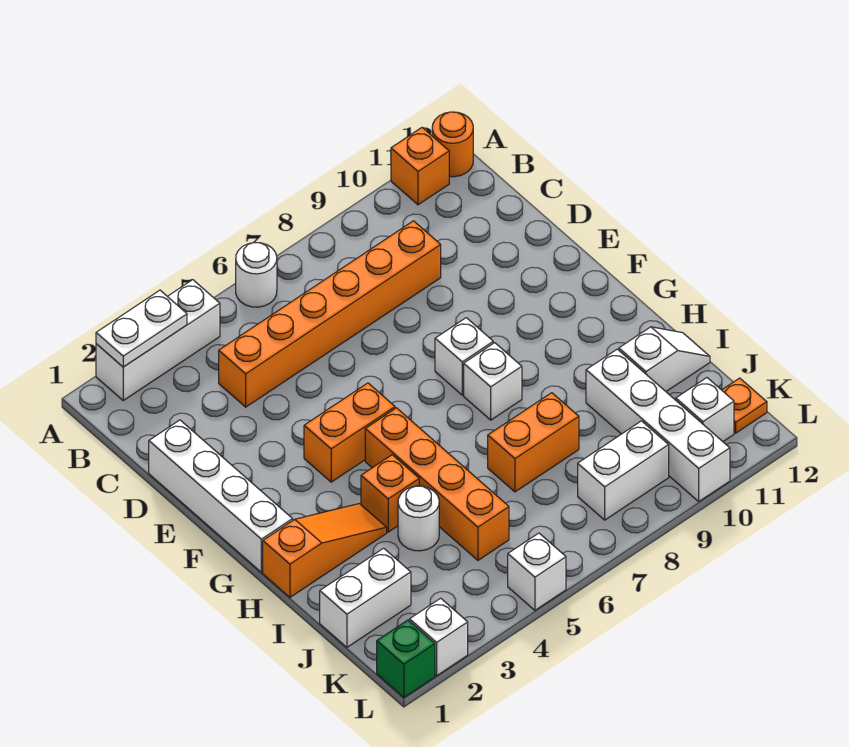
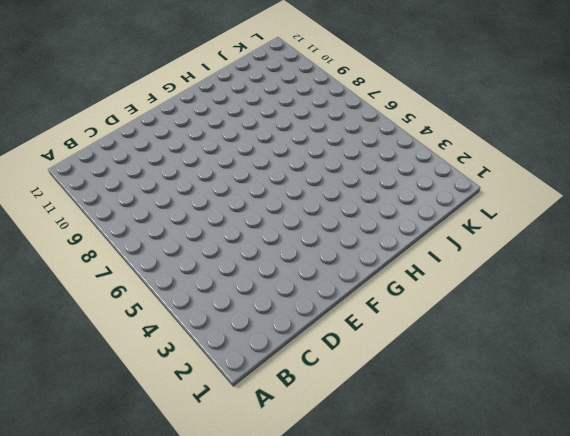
none -> white 1x3 brick [96,280,220,400]
none -> white 1x1 round brick [236,243,277,307]
none -> orange 1x1 brick [391,128,449,205]

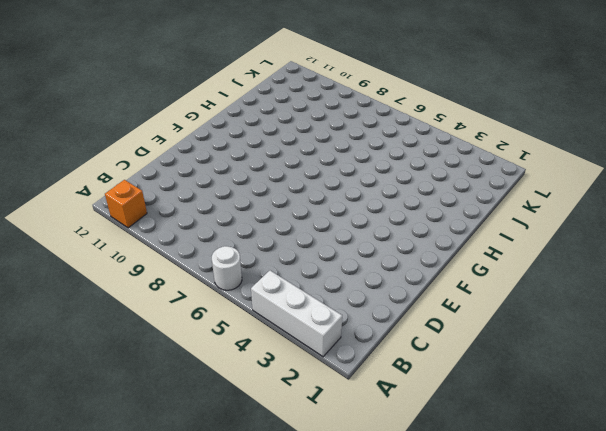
none -> orange 1x1 round brick [432,112,473,177]
none -> orange 1x6 brick [219,221,441,407]
none -> white 1x4 brick [149,420,293,572]

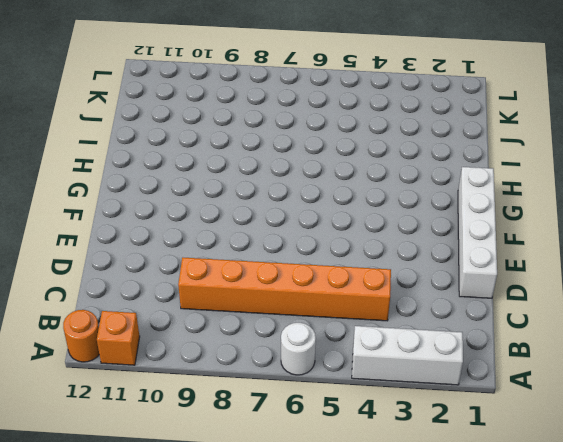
none -> orange 1x2 brick [304,383,395,482]
none -> white 1x1 brick [435,318,493,395]
none -> orange 1x4 brick [365,408,509,560]

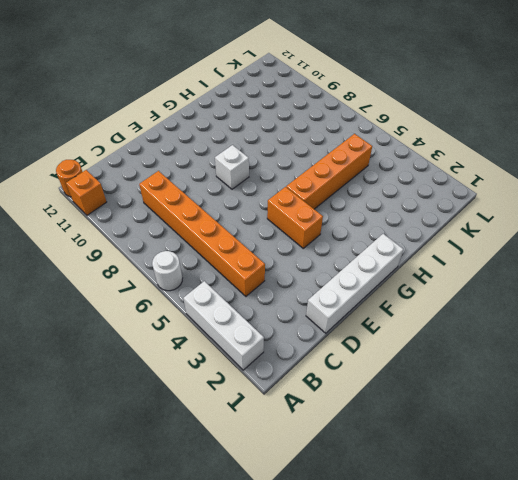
none -> white 1x1 brick [464,343,522,420]
none -> orange 1x3 slope [263,504,387,597]
none -> orange 1x1 brick [361,455,419,532]

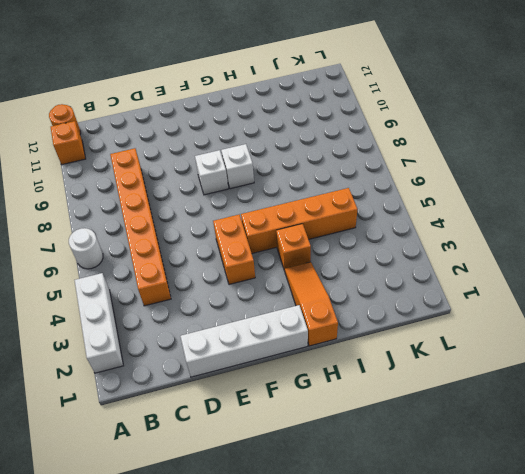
none -> white 1x1 round brick [398,486,439,551]
none -> orange 1x2 brick [488,393,579,492]
none -> white 1x4 brick [586,349,730,501]

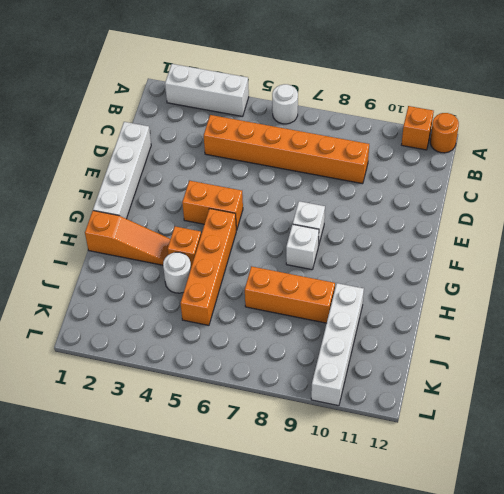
orange 1x3 brick [245,266,335,323] -> orange 1x2 brick [488,393,579,492]
none -> white 1x2 slope [619,327,710,391]
none -> white 1x2 brick [320,548,411,647]
none -> white 1x2 brick [578,421,669,520]

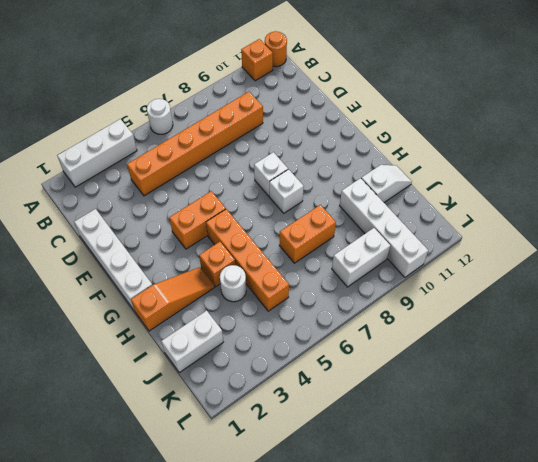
none -> white 1x1 brick [676,378,734,441]
none -> orange 1x1 plate [722,378,767,433]
none -> green 1x1 brick [377,620,435,697]

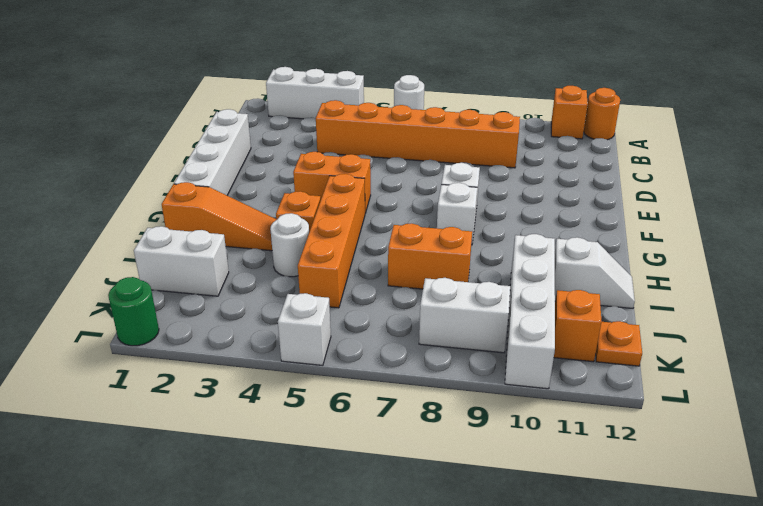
orange 1x1 brick [554,290,602,362] -> white 1x1 brick [676,378,734,441]
green 1x1 round brick [108,277,159,346] -> green 1x1 brick [377,620,435,697]
none -> white 1x1 brick [410,598,468,676]
none -> white 1x2 plate [96,290,187,367]

